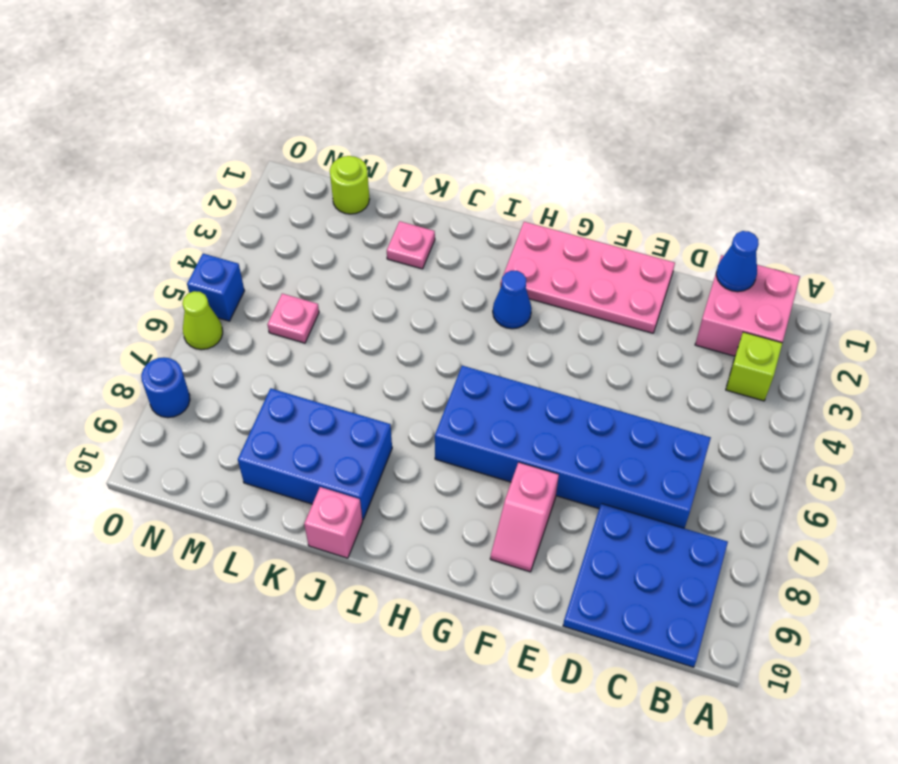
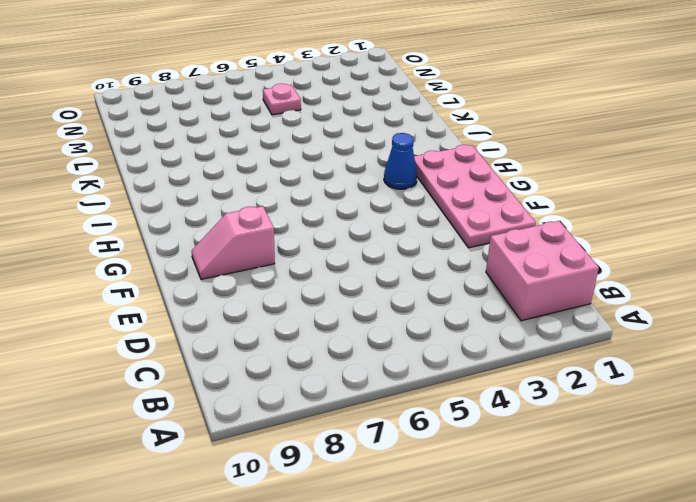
none -> lime 1x1 brick [726,332,782,401]
none -> blue 3x3 plate [563,504,728,667]
none -> blue 2x6 brick [435,366,711,528]

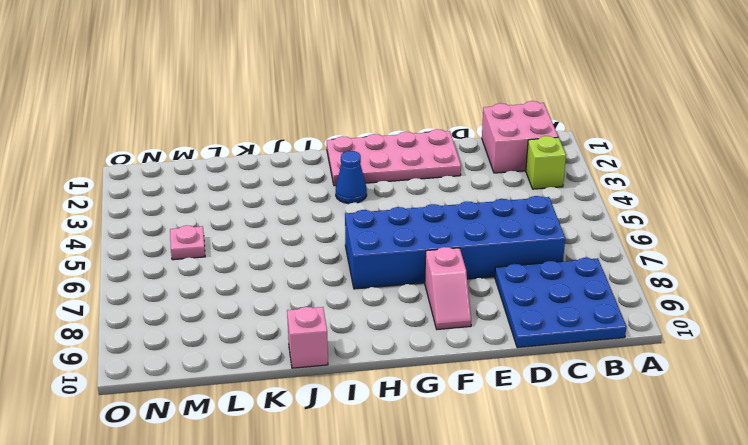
none -> blue 2x3 brick [238,388,392,520]
none -> pink 1x1 plate [387,221,435,269]
none -> lime 1x1 round brick [330,156,370,214]

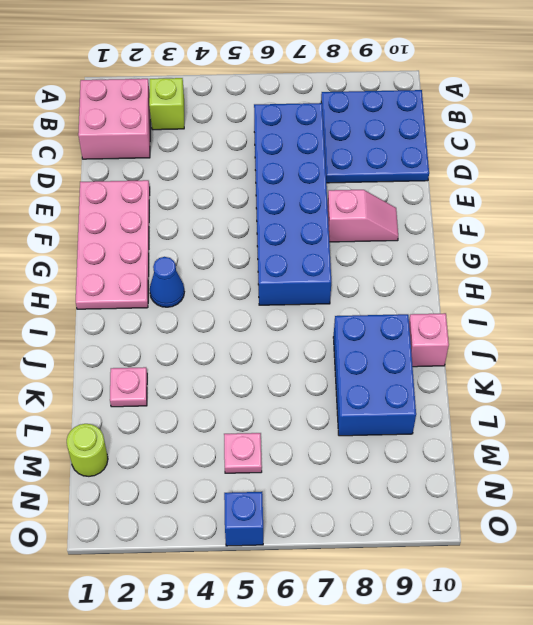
none -> lime 1x1 cone [182,291,223,350]
none -> blue 1x1 round brick [141,357,190,418]
none -> blue 1x1 cone [716,231,759,292]

